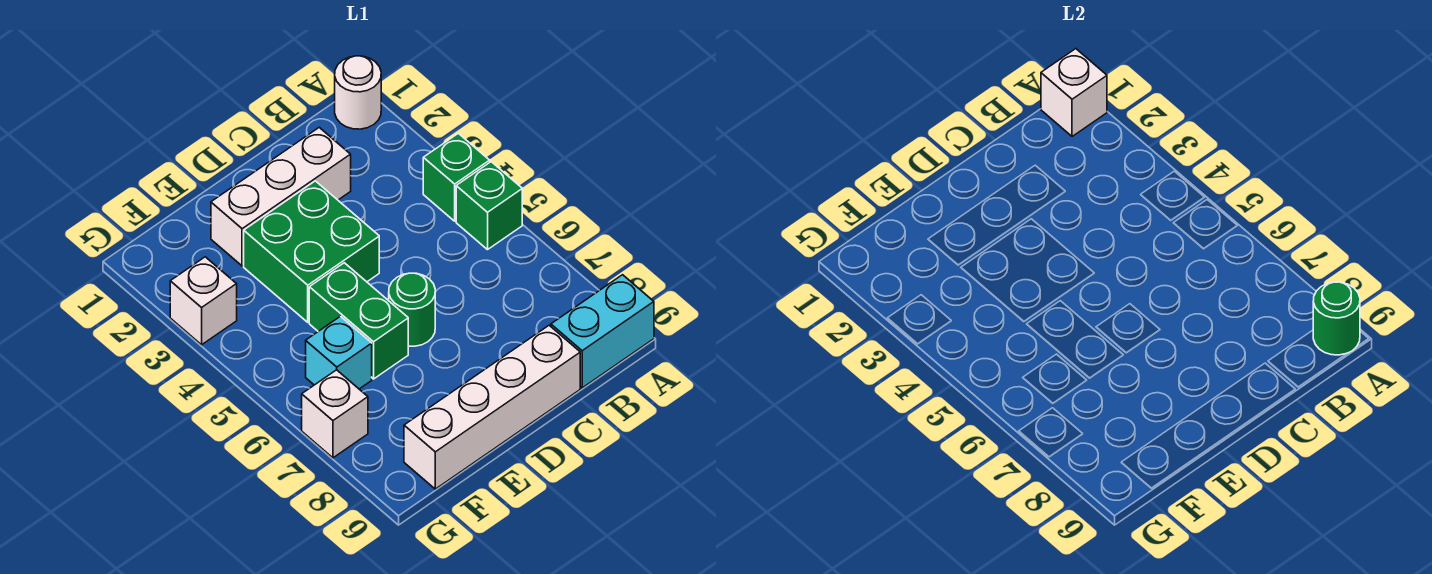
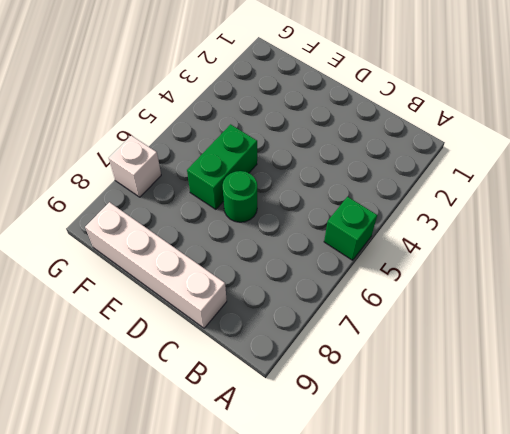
none -> white 1x1 round brick [335,56,381,129]
none -> green 1x1 brick [423,133,490,221]
none -> cyan 1x2 brick [551,275,654,388]

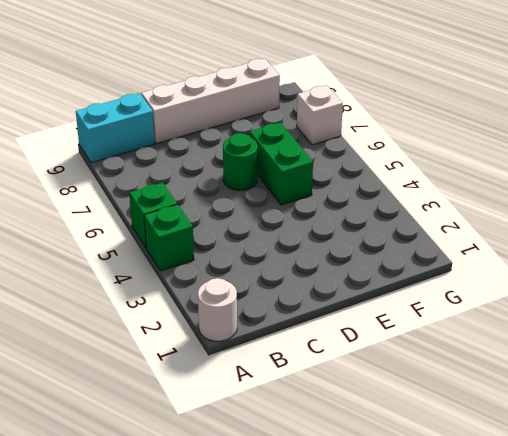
none -> white 1x3 brick [211,127,351,266]
none -> green 2x2 brick [244,181,379,322]
none -> cyan 1x1 brick [306,316,372,389]

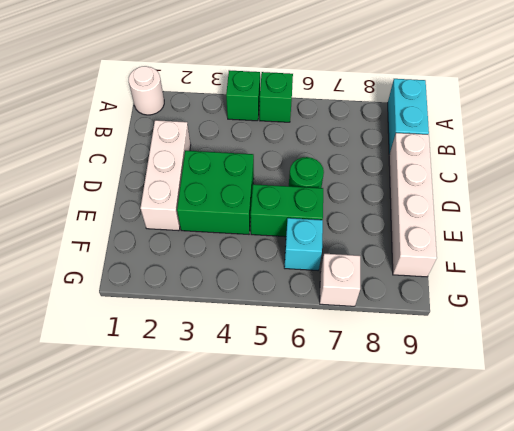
none -> white 1x1 brick [170,257,237,345]
none -> white 1x1 brick [1041,49,1107,137]
none -> green 1x1 round brick [1313,282,1360,355]

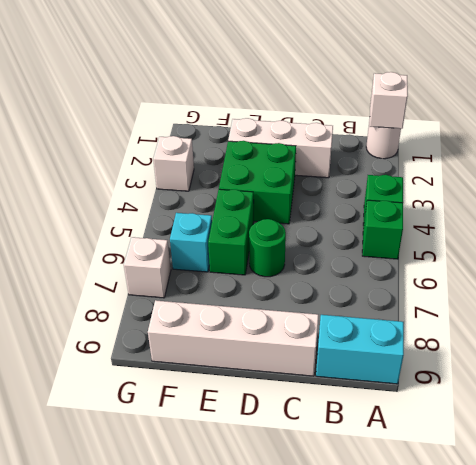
none -> green 1x1 round brick [1313,282,1360,355]

